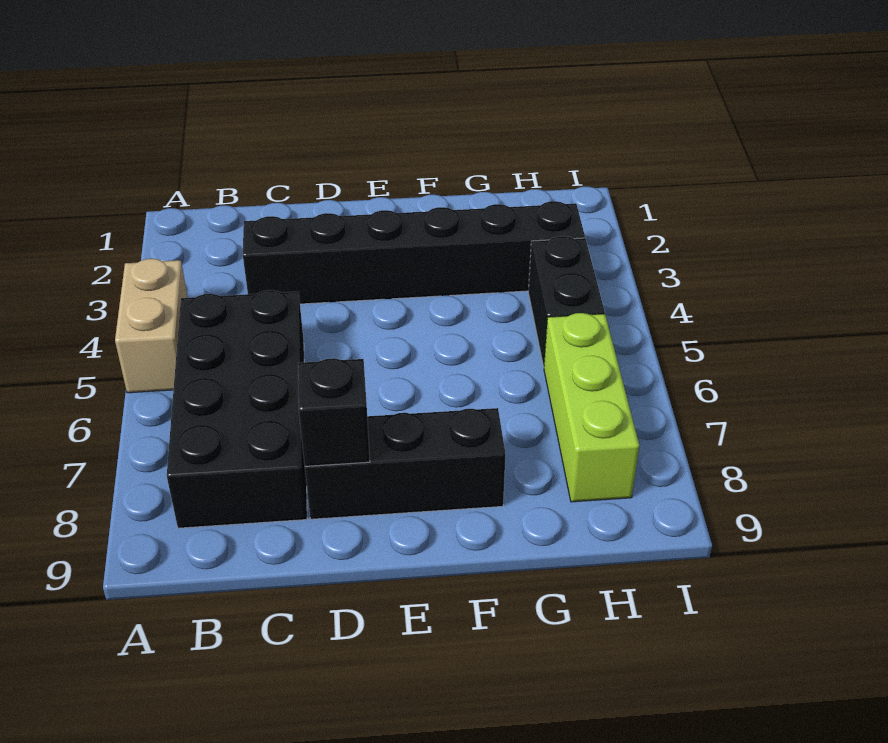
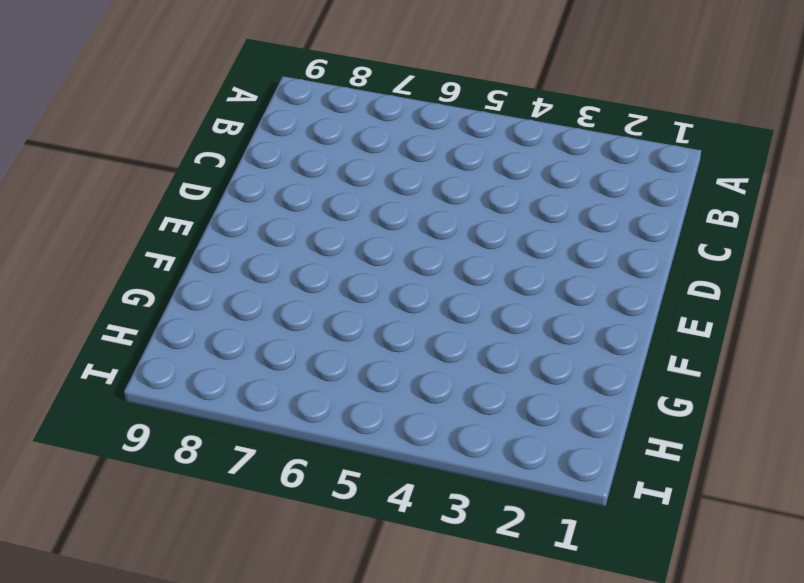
none -> tan 1x2 brick [115,259,188,393]
none -> black 2x4 brick [167,290,307,528]

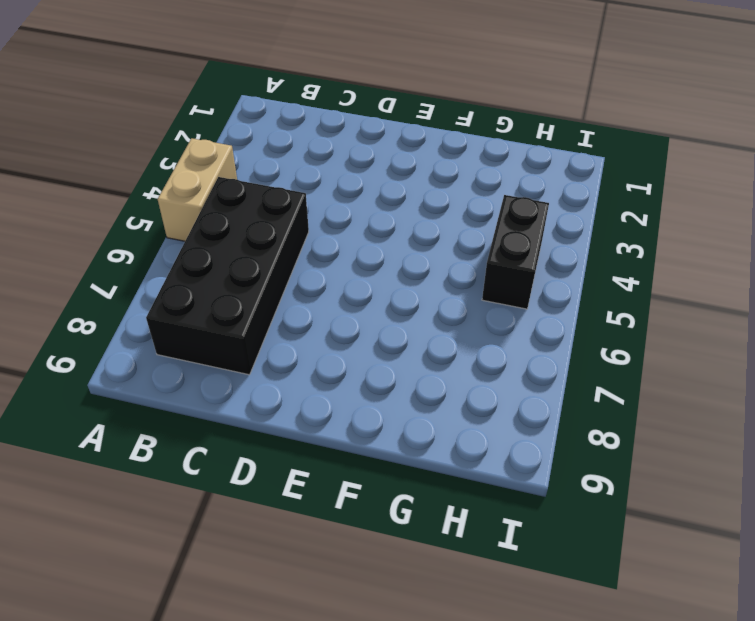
none -> black 1x6 brick [243,201,585,304]
none -> black 1x3 brick [305,408,506,519]

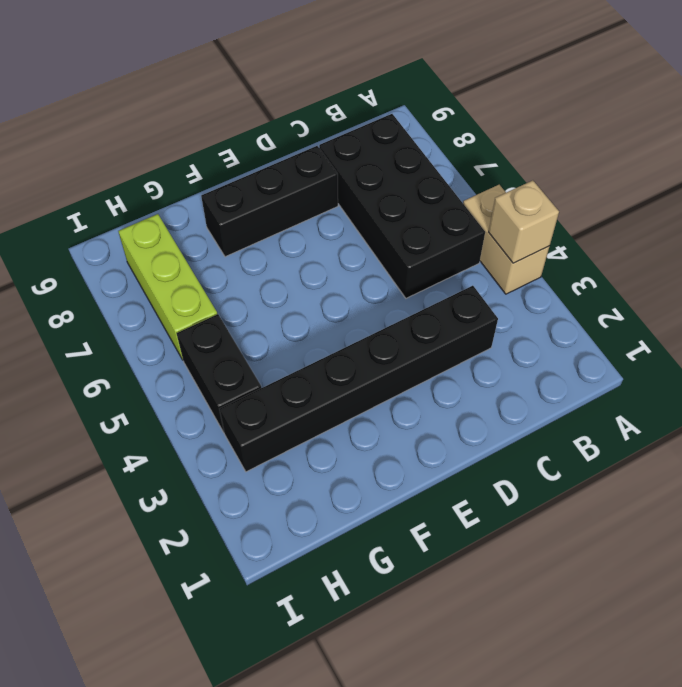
tan 1x1 brick [489,180,559,263] -> none
none -> black 1x1 brick [298,358,370,466]

